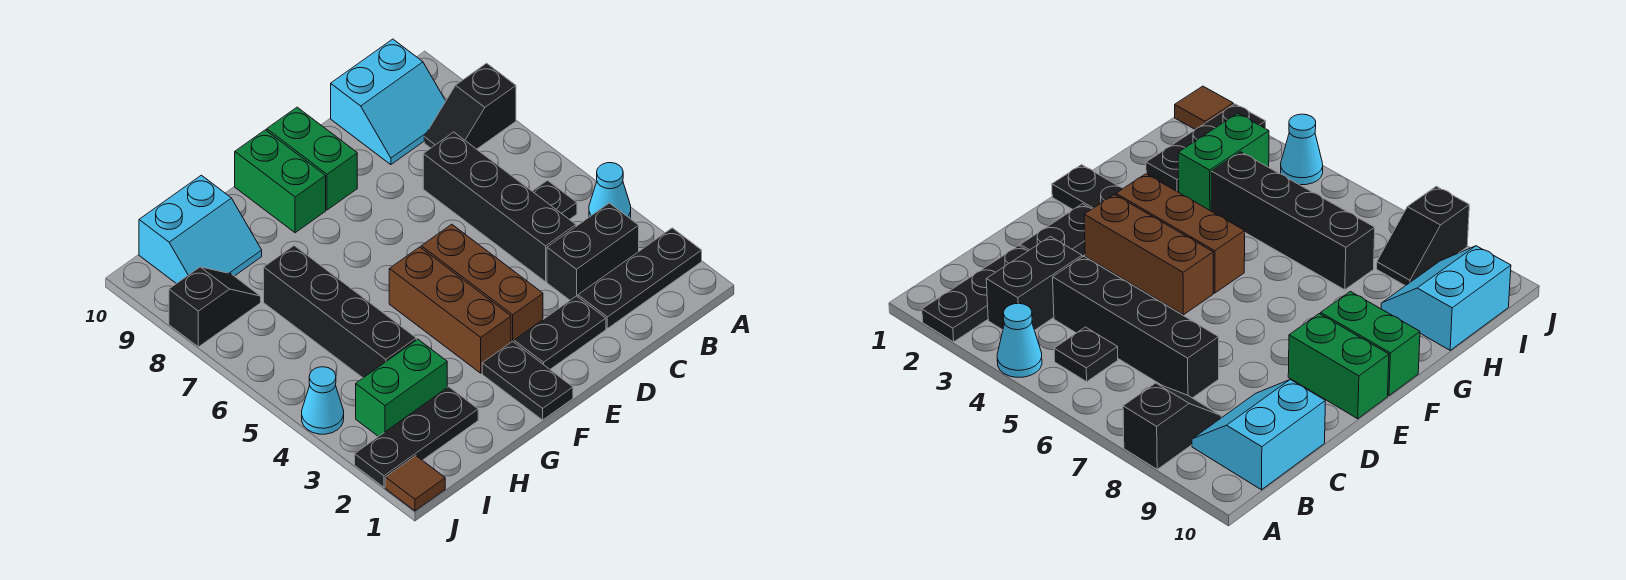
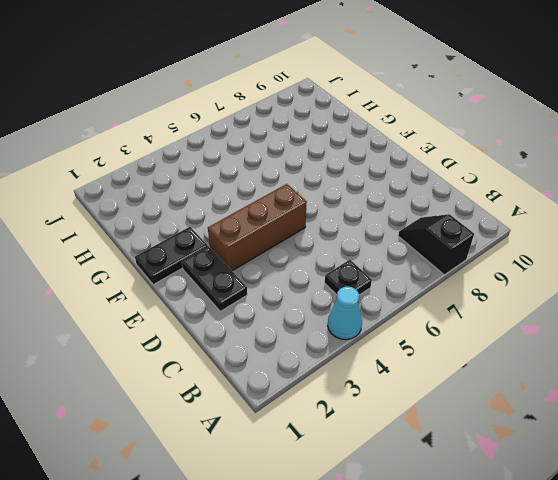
none -> black 1x3 plate [578,228,702,329]
none -> black 1x2 brick [547,203,639,300]
none -> cyan 2x2 slope [331,39,446,165]

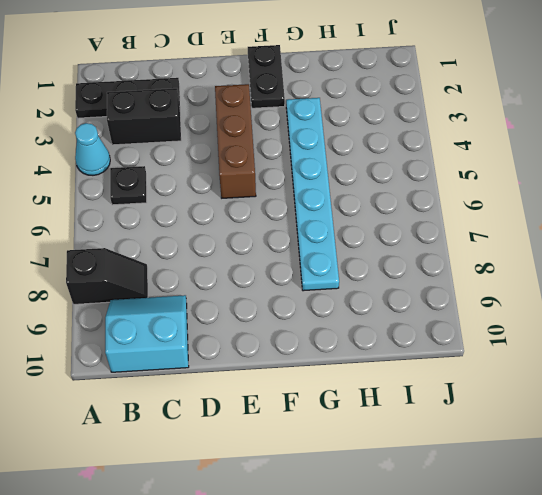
cyan 1x6 plate [286,98,339,291] -> none
none -> black 1x4 brick [423,132,576,282]
none -> black 1x2 plate [514,296,606,369]
none -> green 1x2 brick [267,107,357,210]

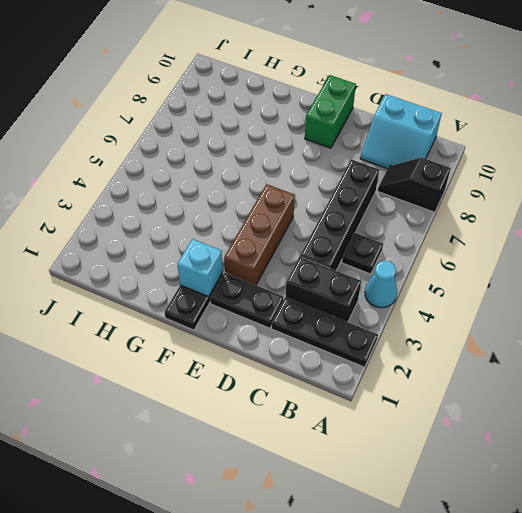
cyan 1x1 brick [177,239,223,297] -> none
none -> brown 1x3 brick [389,247,511,373]
none -> green 1x2 brick [235,130,326,233]
none -> black 1x3 plate [355,387,478,487]

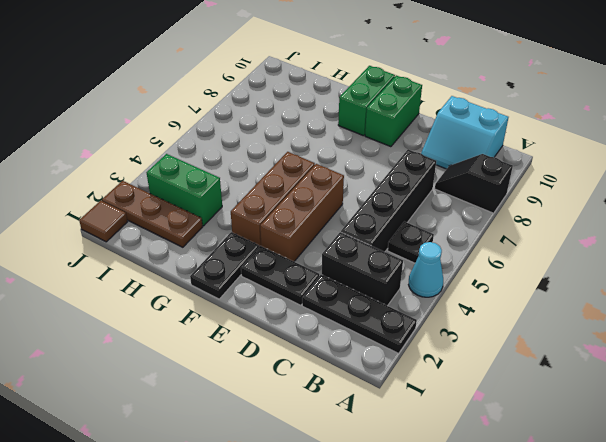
brown 1x3 plate [102,181,203,247] -> black 1x3 plate [355,387,478,487]
none -> black 1x4 brick [264,246,416,378]
none -> cyan 2x2 slope [139,175,262,284]
none -> black 1x2 slope [169,267,261,347]

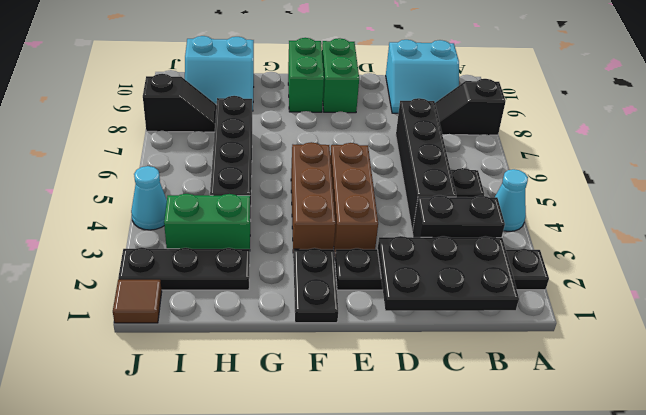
black 2x3 plate [378,236,519,311] -> none

